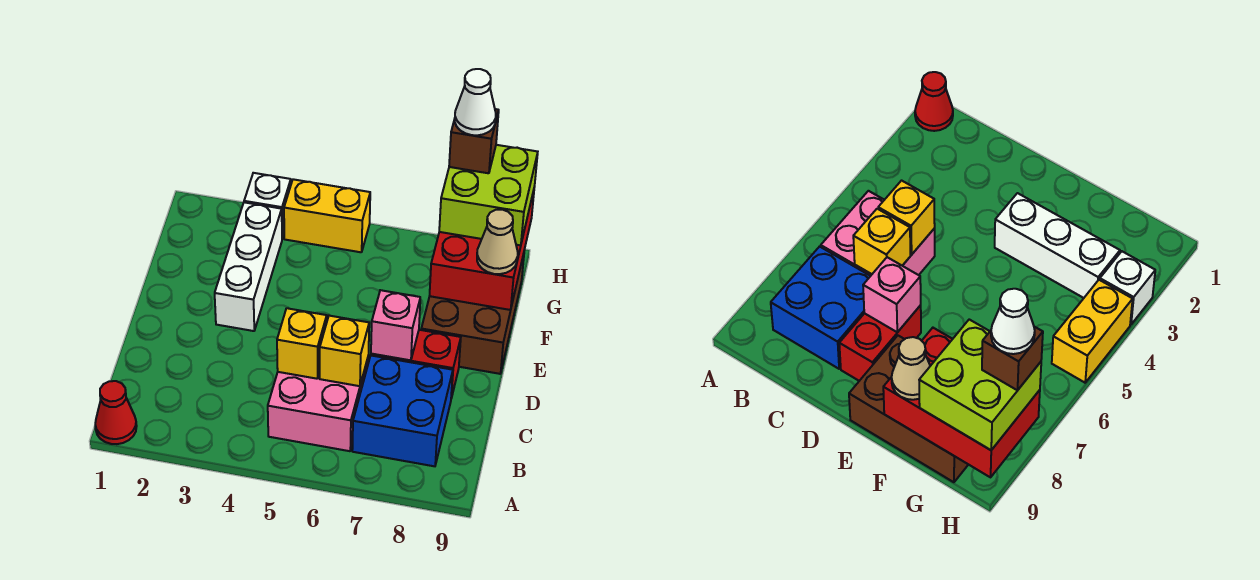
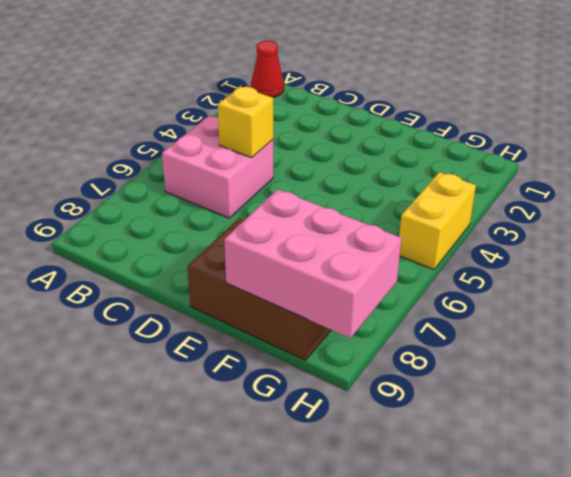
pink 2x3 brick [224,189,402,338] -> red 2x3 brick [430,190,534,310]
none -> blue 2x2 brick [352,356,453,466]
none -> red 1x2 brick [371,330,461,398]
none -> white 1x3 brick [215,202,282,331]

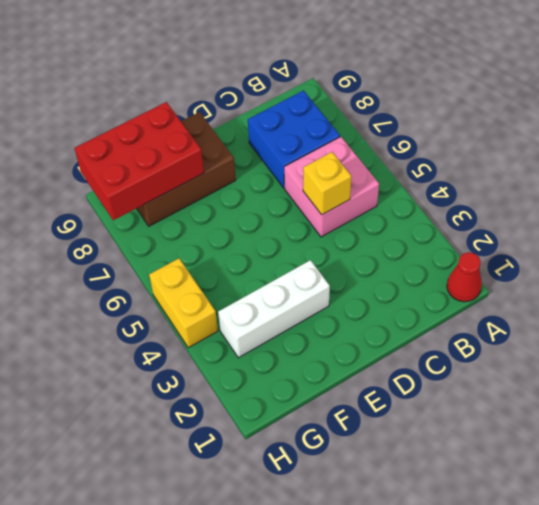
none -> red 1x2 brick [371,330,461,398]
none -> white 1x1 brick [244,173,291,239]
none -> yellow 1x1 brick [320,316,369,386]

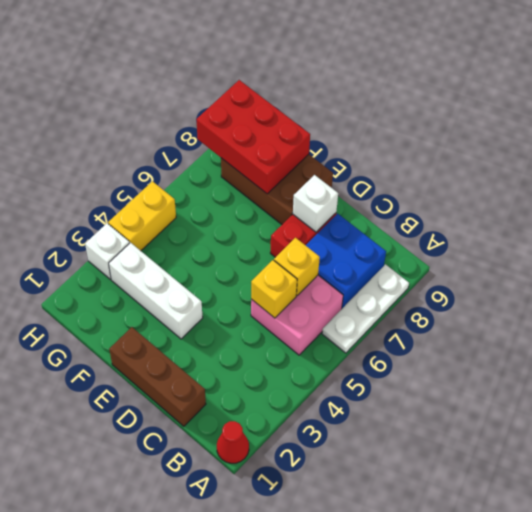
white 1x3 plate [322,264,409,353] -> none
brown 1x3 brick [109,327,206,426] -> none
white 1x1 brick [293,175,338,232] -> none
none -> pink 1x1 brick [371,290,420,360]
none -> tan 1x1 cone [477,210,518,274]
none -> lime 2x2 brick [439,145,538,245]

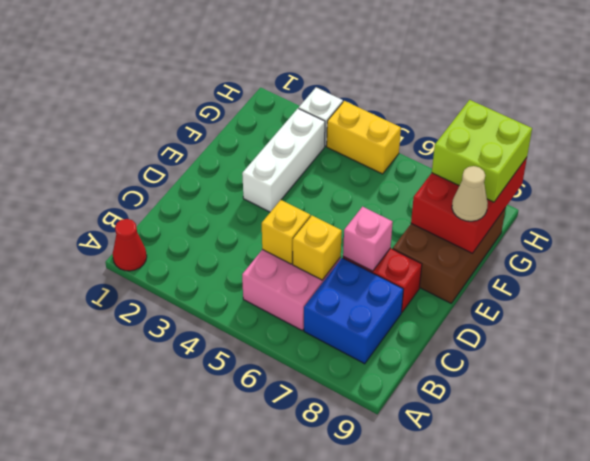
none -> brown 1x1 brick [449,109,499,173]
none -> white 1x1 cone [455,69,496,135]

